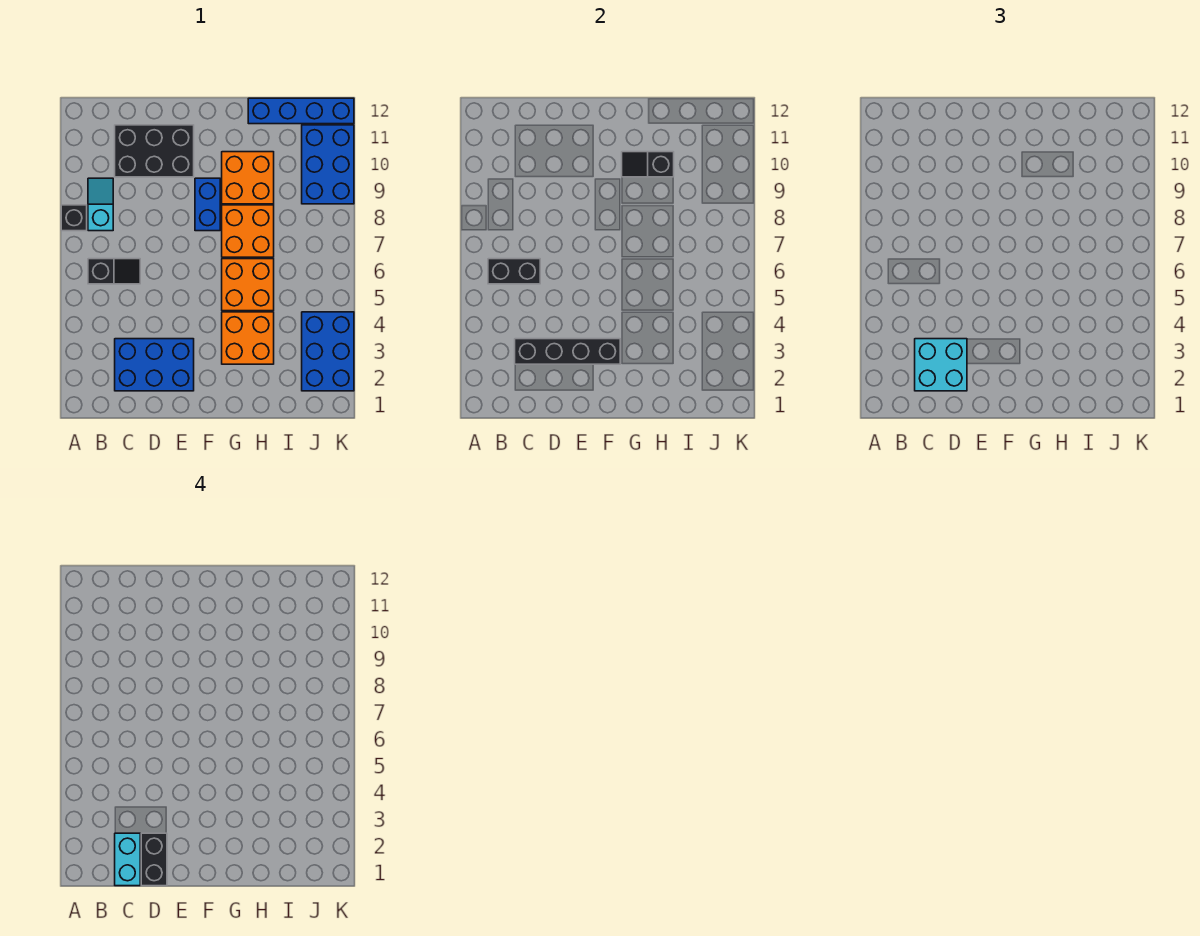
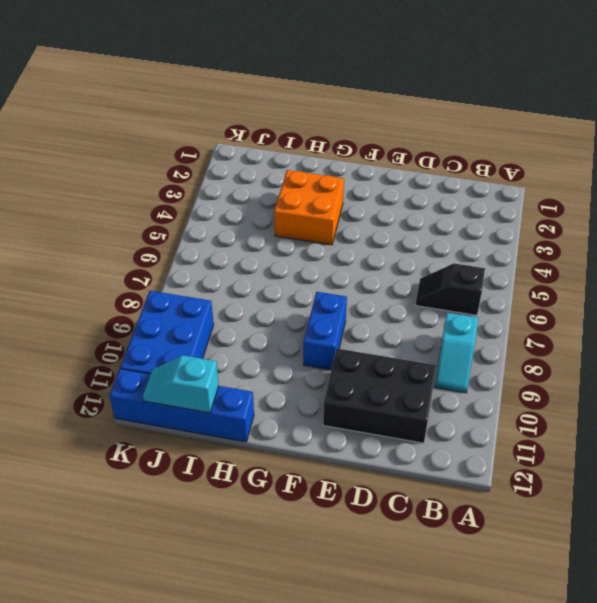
cyan 1x2 slope [143,355,219,413] -> none
none -> black 1x1 brick [61,205,87,231]
none -> blue 2x3 brick [115,339,194,391]
none -> orange 2x2 brick [222,259,274,311]

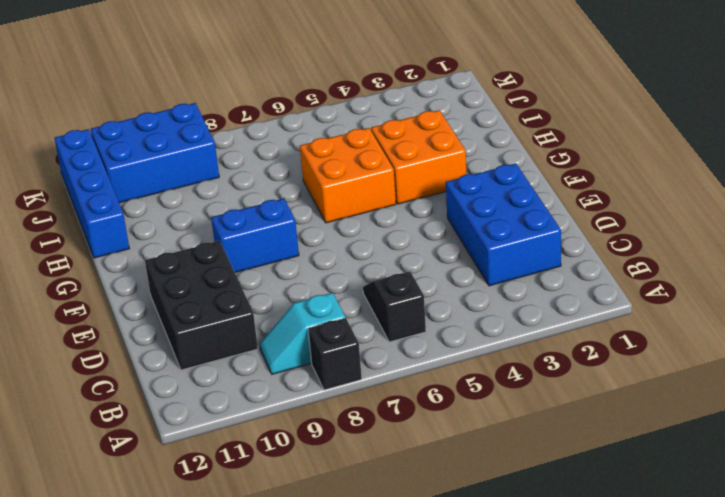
none -> orange 2x2 brick [222,205,274,257]
none -> orange 2x2 brick [222,152,274,204]
none -> blue 2x3 brick [302,312,354,391]

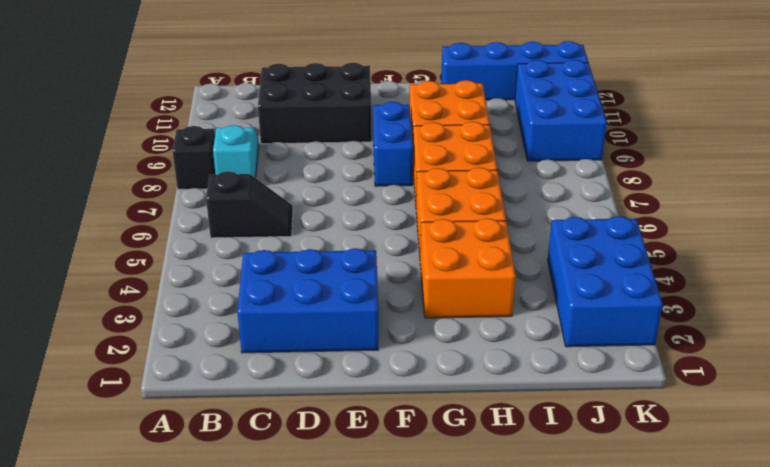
none -> black 1x2 brick [488,259,540,284]
none -> black 1x4 brick [515,339,620,364]
none -> black 1x2 slope [622,152,674,177]

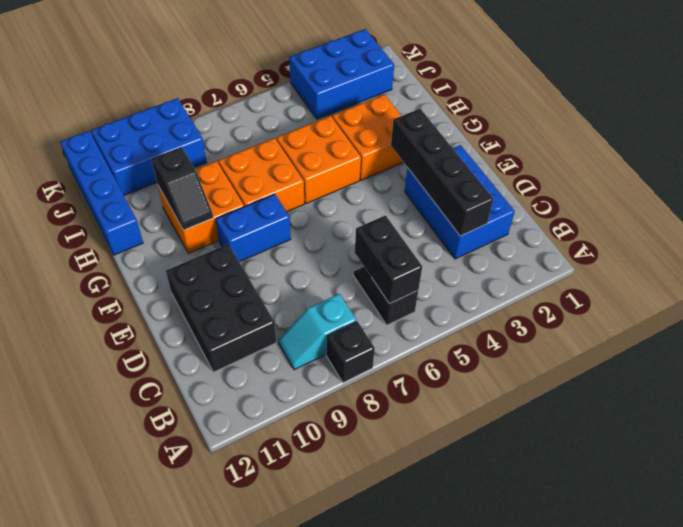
none -> cyan 2x2 brick [915,339,967,391]
none -> cyan 1x2 brick [115,833,140,886]
none -> black 1x2 brick [141,833,167,886]

